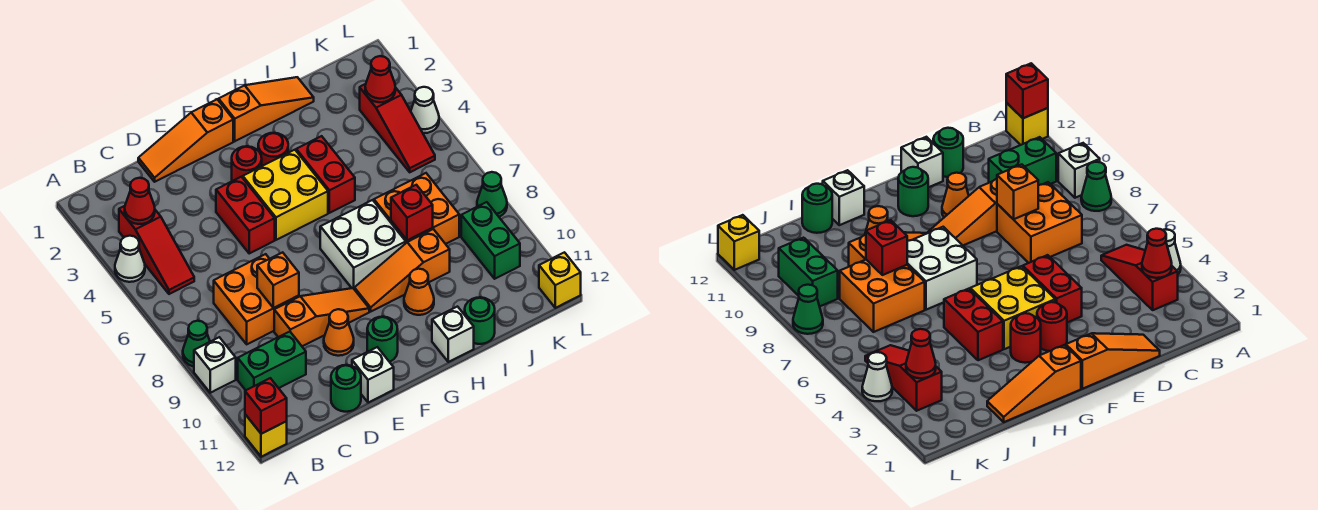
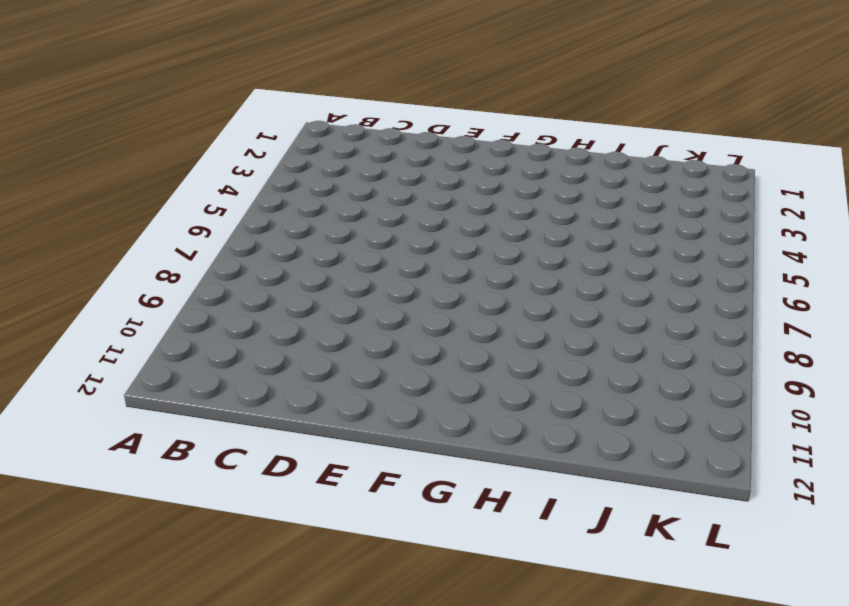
none -> white 1x1 cone [115,236,145,282]
none -> green 1x1 cone [183,321,210,367]
none -> white 1x1 brick [194,337,236,393]
none -> yellow 1x1 brick [245,414,287,457]

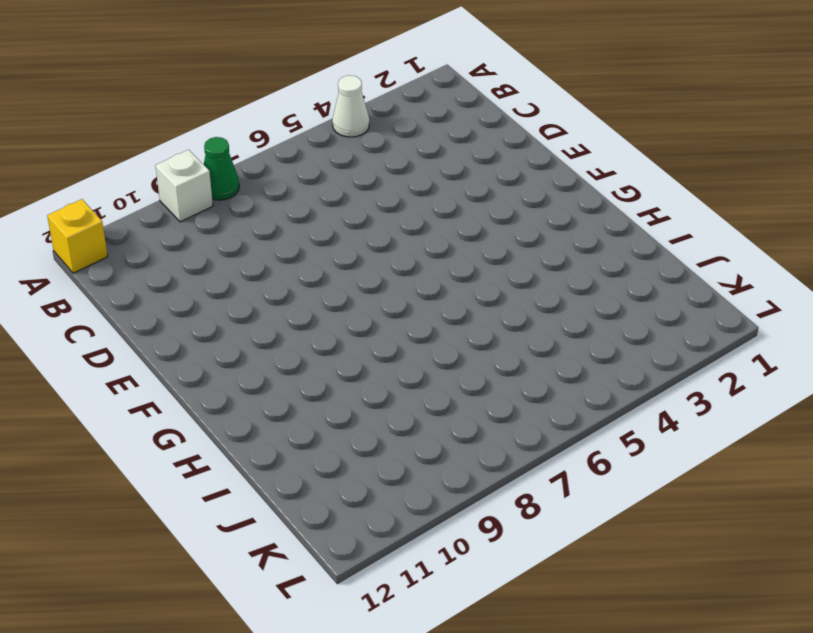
none -> red 1x3 slope [119,206,194,294]
none -> green 1x2 brick [238,332,306,390]
none -> orange 2x2 brick [214,254,299,344]
none -> orange 1x3 slope [138,99,233,182]

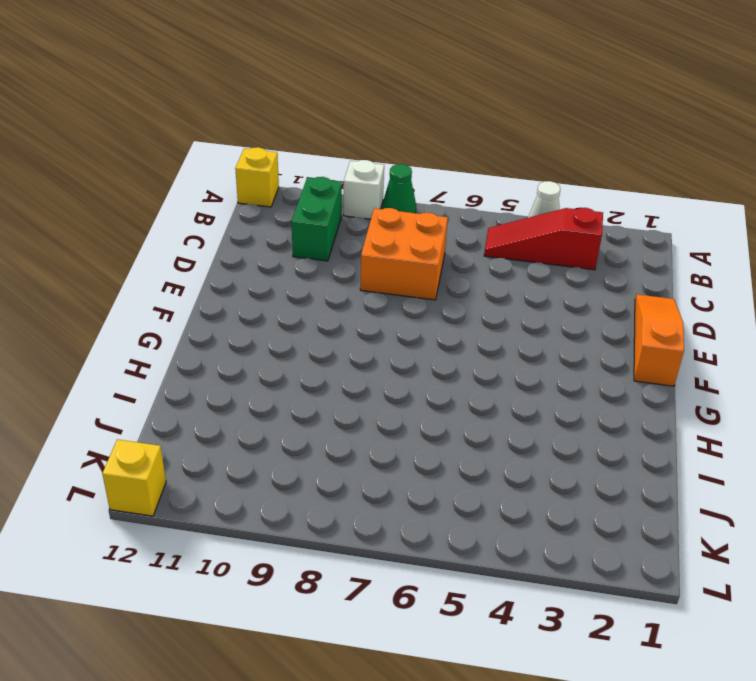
none -> orange 1x3 slope [274,288,369,346]
none -> green 1x1 round brick [331,365,361,412]
none -> red 1x2 brick [216,177,275,253]
none -> orange 1x1 cone [324,309,354,356]

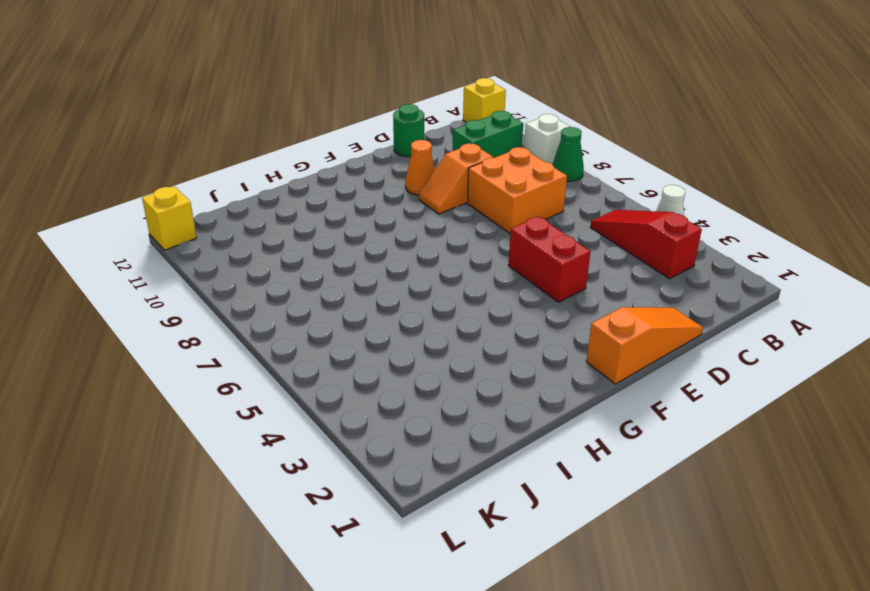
orange 1x2 slope [419,144,494,214] -> orange 1x3 slope [274,288,369,346]
none -> white 1x1 brick [352,347,394,403]
none -> red 1x1 round brick [232,146,262,181]
none -> yellow 2x2 brick [243,150,328,240]
none -> green 1x1 round brick [367,317,398,362]

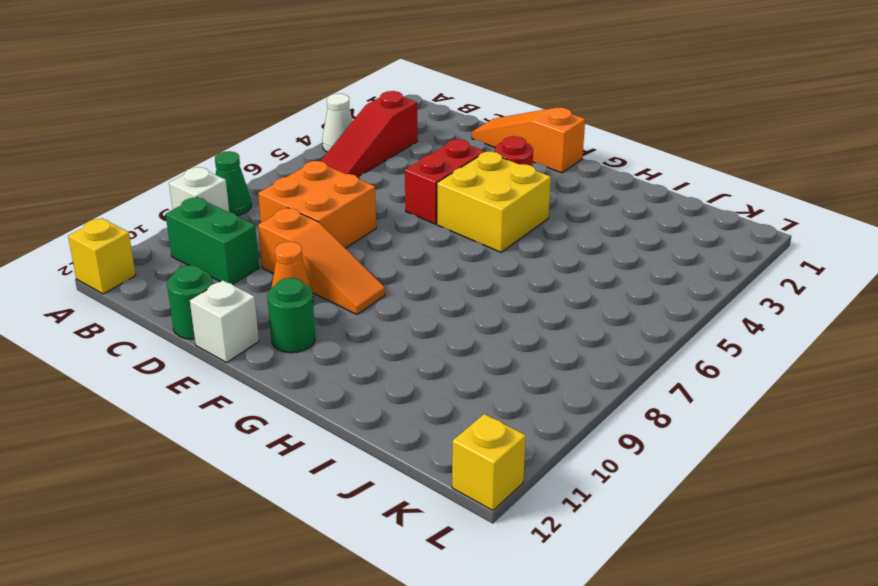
none -> orange 1x3 slope [219,77,314,141]
none -> red 1x1 round brick [258,133,288,166]
none -> white 2x2 brick [320,200,406,288]
none -> orange 1x3 slope [354,229,450,311]

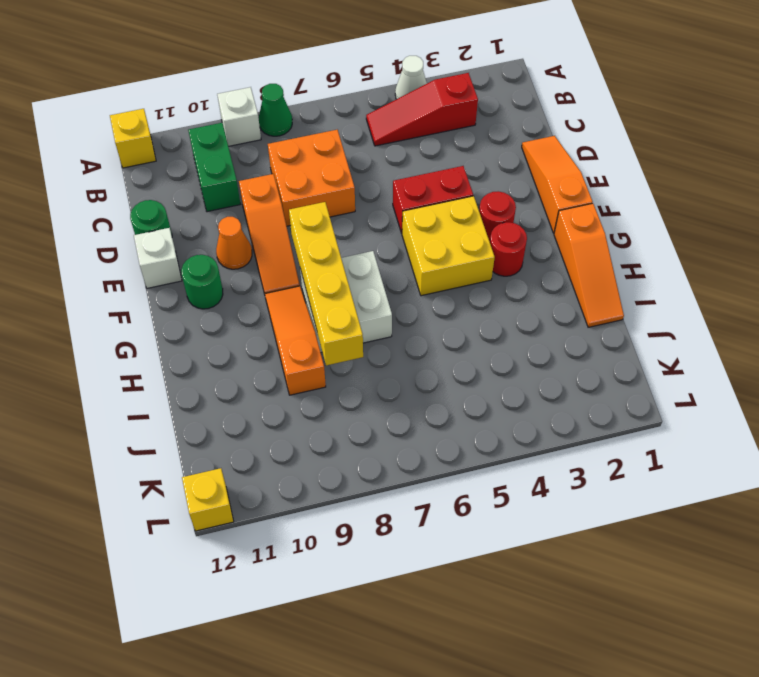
yellow 1x4 brick [289,202,363,365] -> red 1x1 brick [391,185,433,240]
none -> red 1x2 brick [296,136,355,213]
none -> orange 1x1 cone [404,269,434,315]
none -> white 1x1 brick [432,307,474,362]
none -> orange 2x2 brick [374,173,459,244]

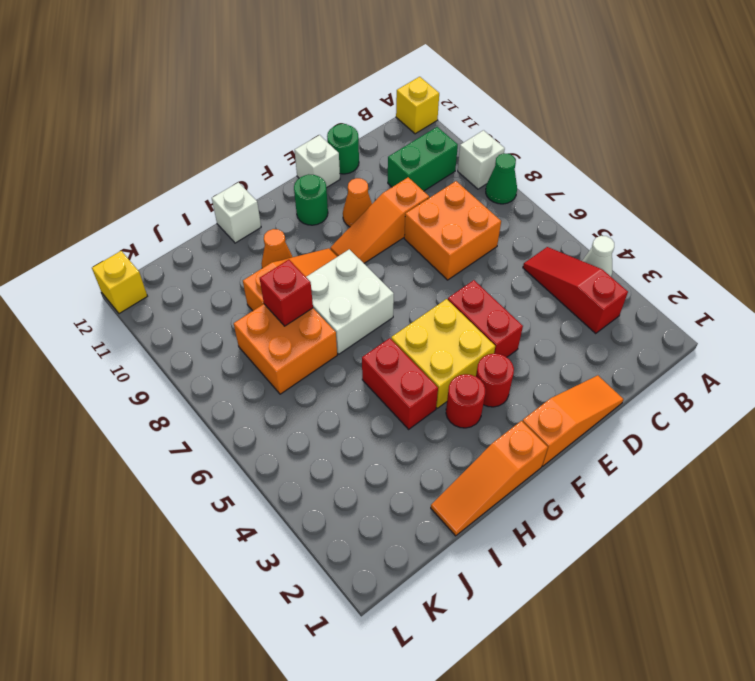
none -> green 1x1 round brick [465,297,495,344]
none -> red 1x3 slope [360,84,435,172]
none -> green 1x2 brick [461,202,520,279]
none -> white 1x1 cone [411,87,439,133]

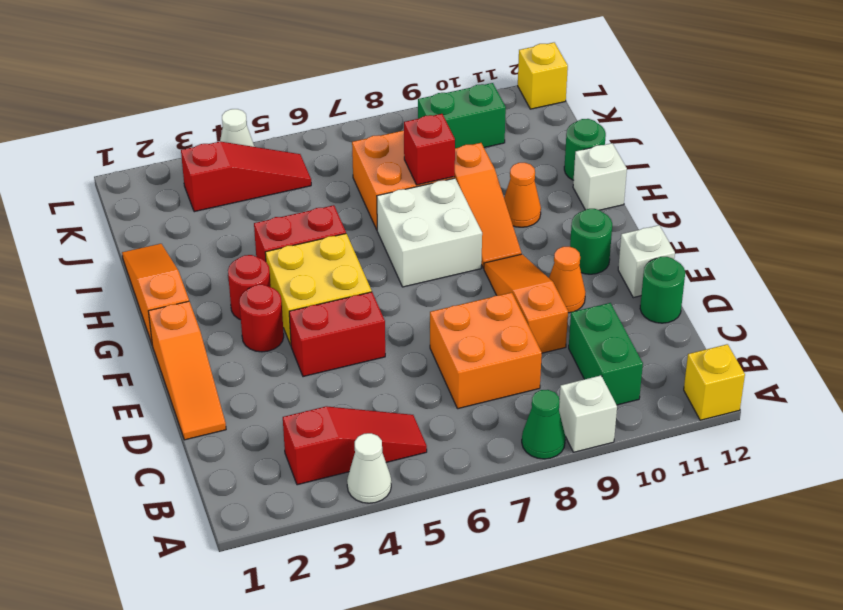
none -> green 1x1 cone [477,172,507,217]
none -> red 1x1 brick [245,378,287,434]
none -> red 1x1 cone [125,178,155,224]
none -> orange 1x1 brick [257,252,299,308]

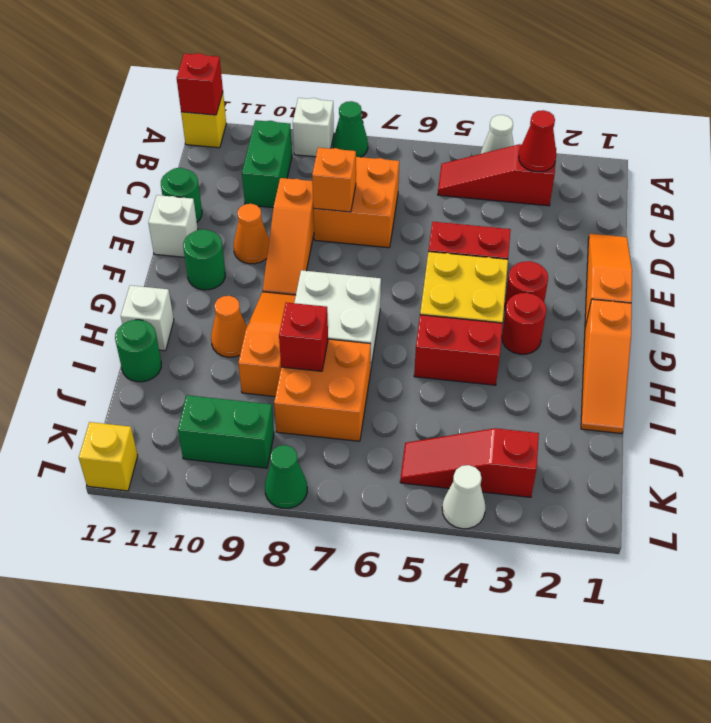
none -> red 1x1 cone [365,56,395,102]

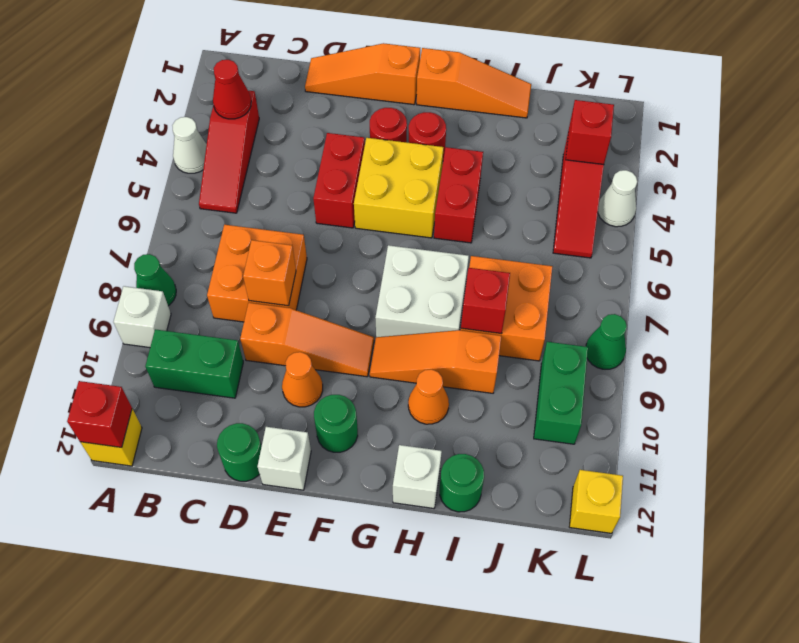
red 1x1 brick [566,100,614,164] -> red 1x1 cone [365,56,395,102]

